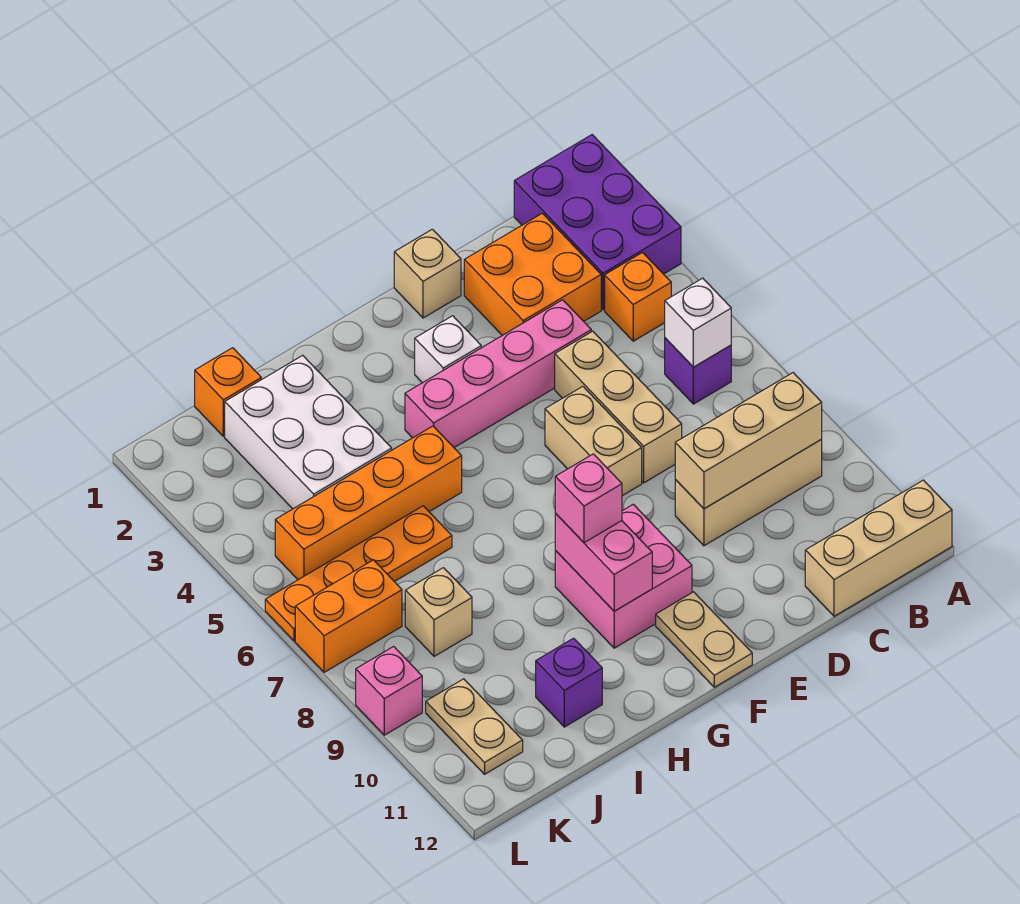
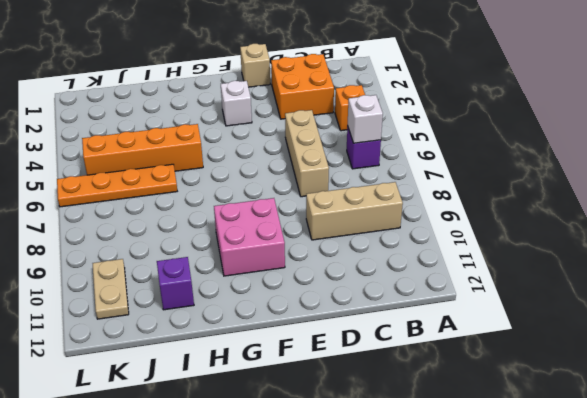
none -> purple 2x3 brick [514,135,681,310]
none -> tan 1x3 brick [805,480,952,616]
none -> pink 1x4 brick [405,300,591,447]

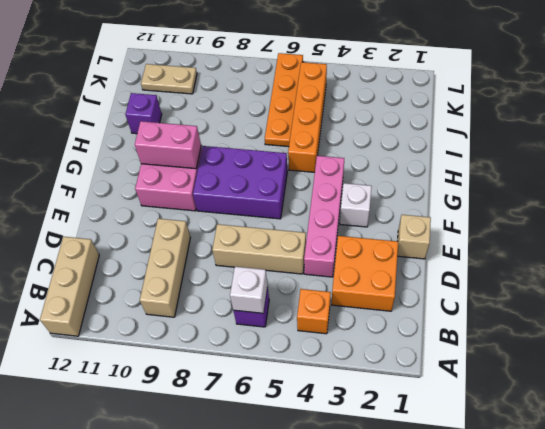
purple 2x3 brick [193,146,287,219] -> purple 2x3 brick moved to [514,135,681,310]
none -> tan 1x2 brick [545,387,642,496]
none -> tan 1x2 plate [656,592,752,687]
none -> white 2x3 brick [225,355,392,509]

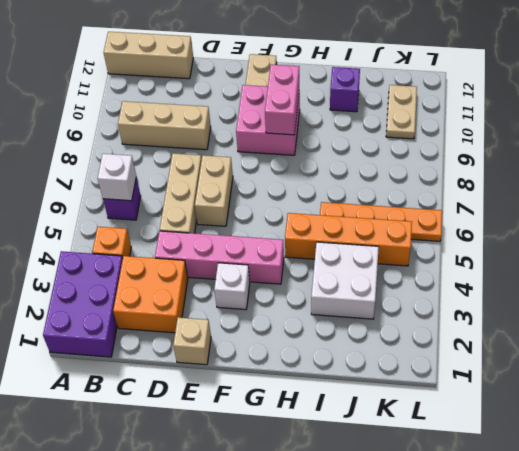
white 2x2 brick [311,242,379,319] -> white 2x3 brick [225,355,392,509]
none -> orange 1x1 brick [195,348,261,436]
none -> tan 1x1 brick [405,568,472,656]
none -> orange 1x2 brick [295,560,402,672]

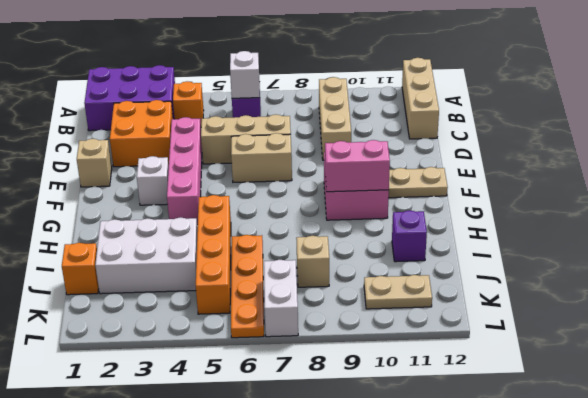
white 1x2 brick [264,260,298,337] -> orange 1x2 brick [295,560,402,672]
none -> pink 1x1 brick [356,646,422,735]
none -> tan 1x3 brick [675,373,822,509]
none -> pink 1x1 brick [555,454,622,543]

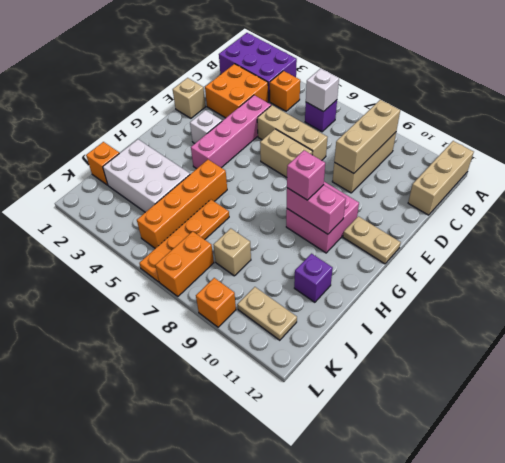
orange 1x1 brick [196,278,236,327] -> pink 1x1 brick [356,646,422,735]

